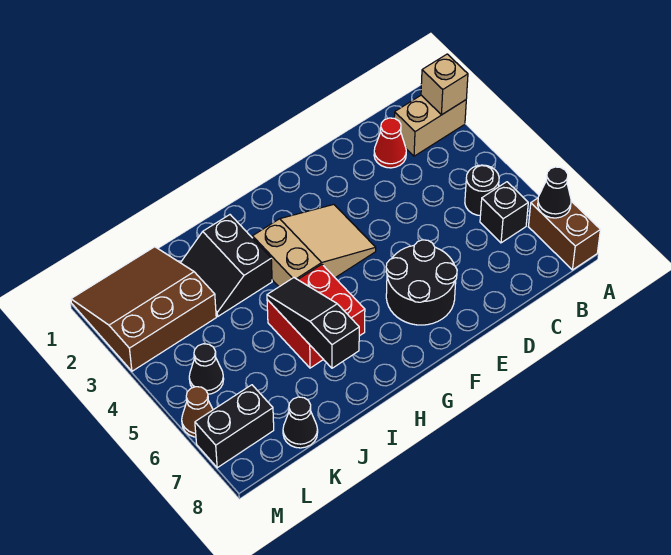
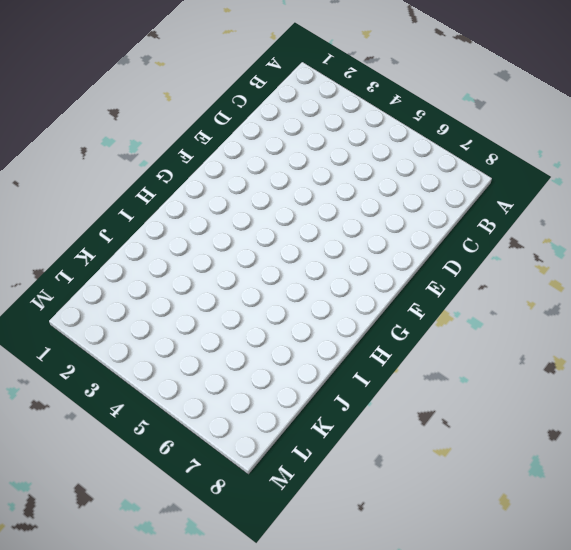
none -> tan 1x2 brick [394,95,466,156]
none -> brown 1x2 brick [528,198,600,270]
none -> black 1x1 round brick [465,165,499,215]

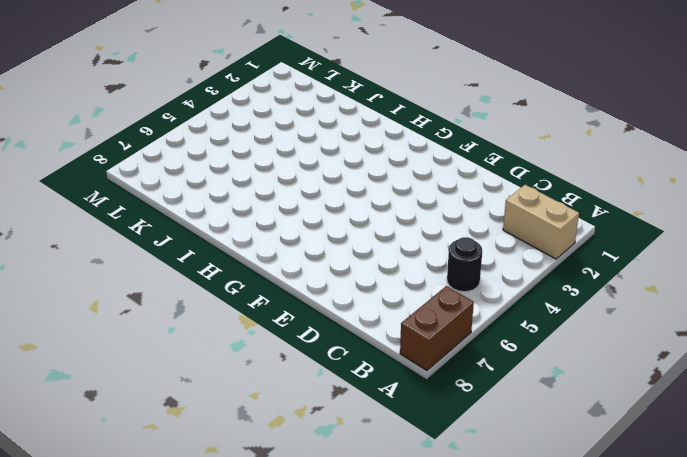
none -> black 1x1 brick [480,182,528,243]
none -> red 1x1 cone [374,118,406,168]
none -> black 2x2 round brick [386,240,457,325]

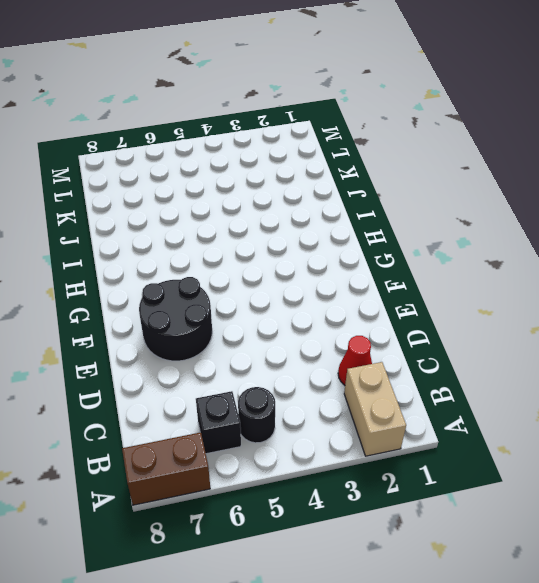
none -> tan 2x3 slope [253,204,376,287]
none -> red 2x2 brick [267,264,365,368]
none -> black 2x2 slope [181,215,272,316]

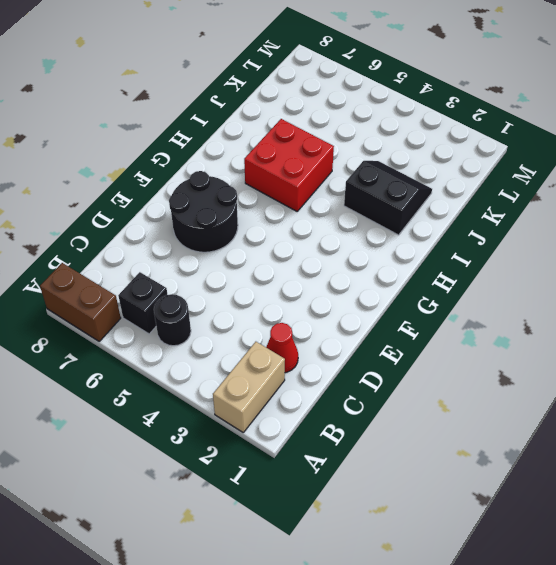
none -> tan 2x3 slope [253,204,376,287]
none -> brown 3x3 slope [71,247,216,371]
none -> black 1x1 cone [283,397,318,448]

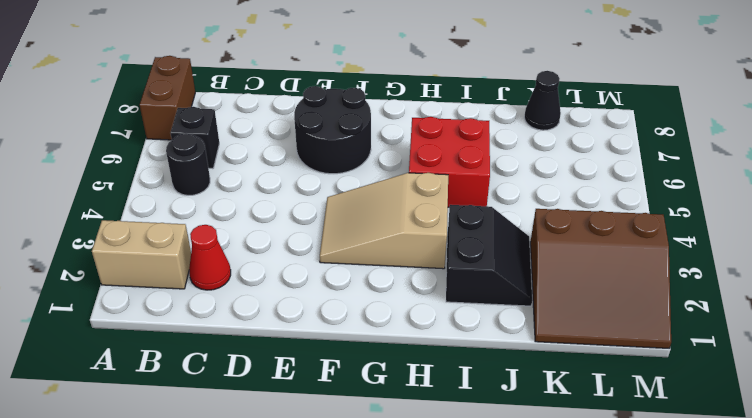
none -> black 1x1 cone [189,344,224,394]
none -> black 1x2 brick [195,385,274,468]
none -> brown 1x1 cone [182,387,213,437]

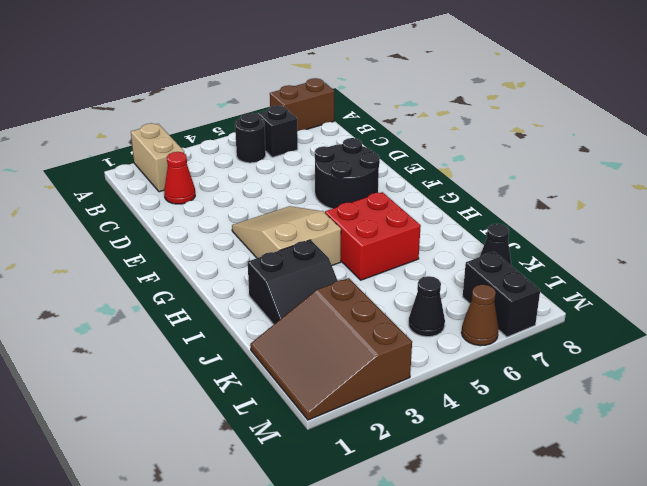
none -> tan 1x1 brick [421,54,468,115]
none -> black 1x1 cone [538,167,571,218]
none -> black 1x3 slope [267,278,359,368]

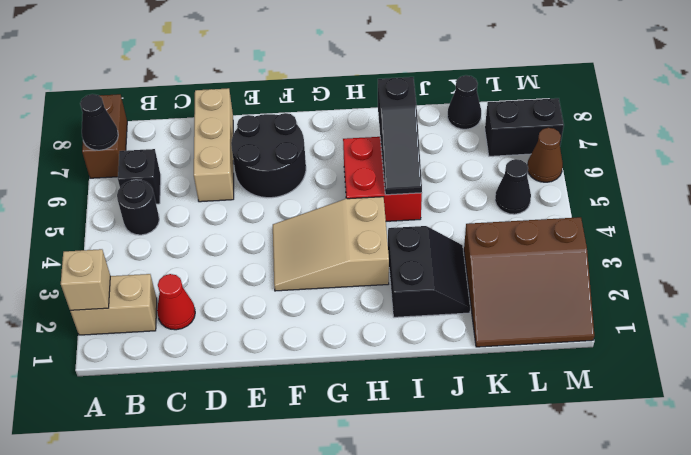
tan 1x3 brick [194,88,234,202] -> none

